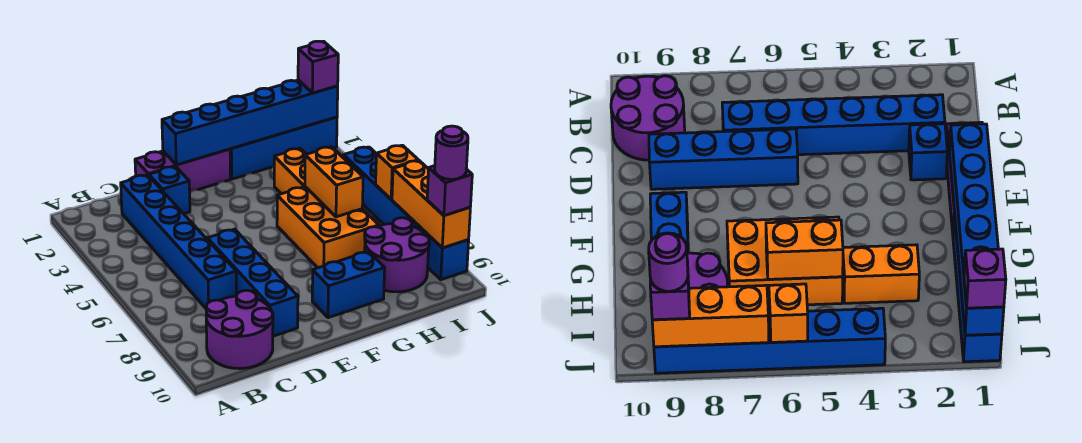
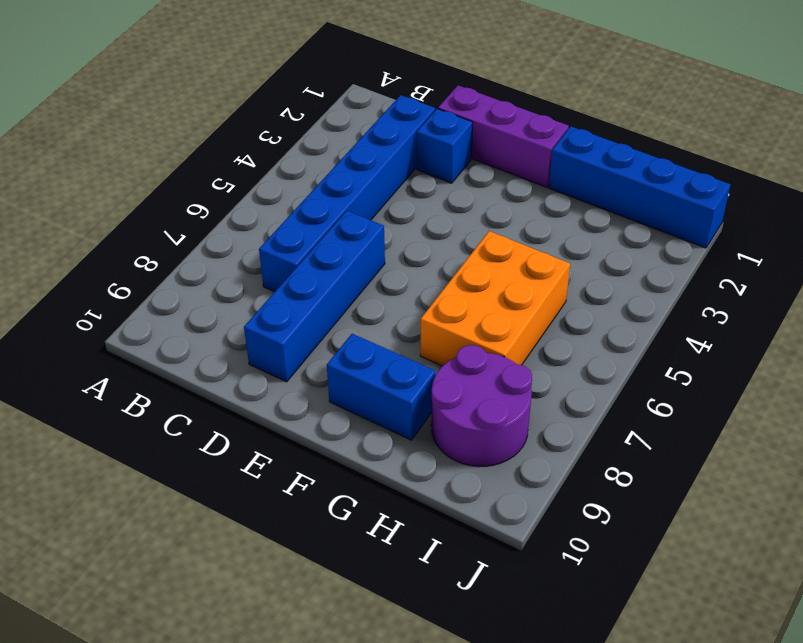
none -> purple 2x2 round brick [206,290,273,369]
none -> orange 1x2 brick [274,148,306,194]
none -> blue 1x6 brick [344,147,469,280]

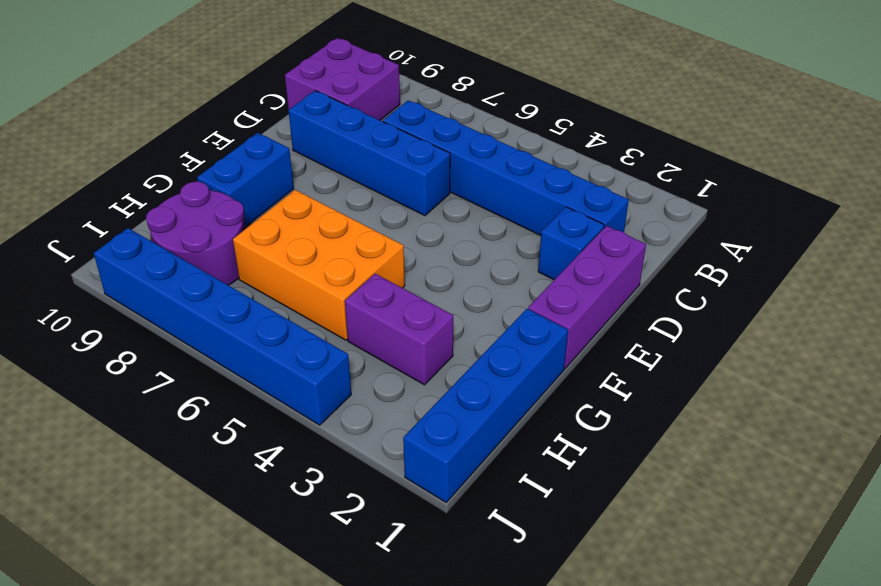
purple 2x2 brick [285,38,400,120] -> purple 2x2 round brick [206,290,273,369]
purple 1x2 brick [345,274,453,385] -> orange 1x2 brick [274,148,306,194]
none -> blue 1x6 brick [162,80,338,165]
none -> orange 1x2 brick [305,147,363,217]
none -> orange 1x1 brick [376,145,418,199]

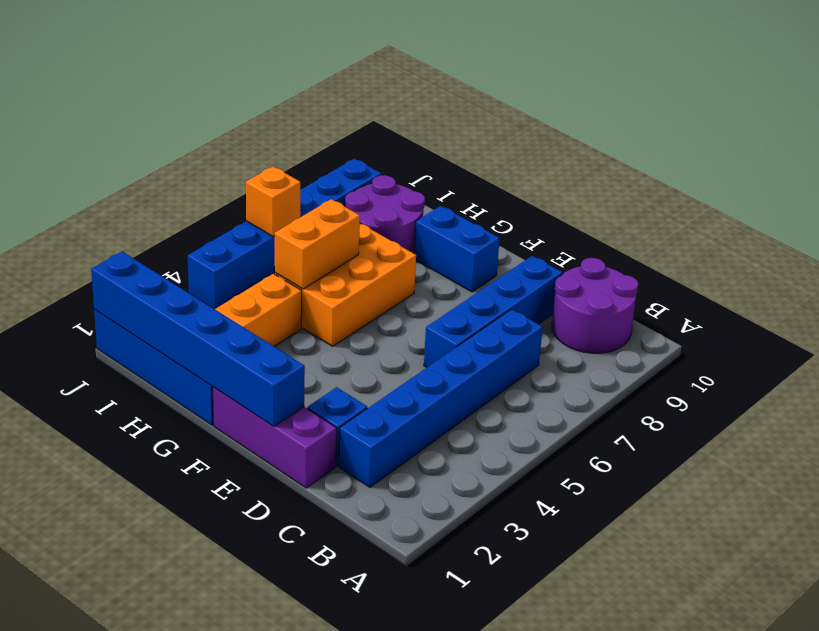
none -> orange 1x3 brick [392,161,470,248]
none -> purple 1x1 brick [298,41,338,93]
none -> purple 1x1 brick [427,166,472,216]

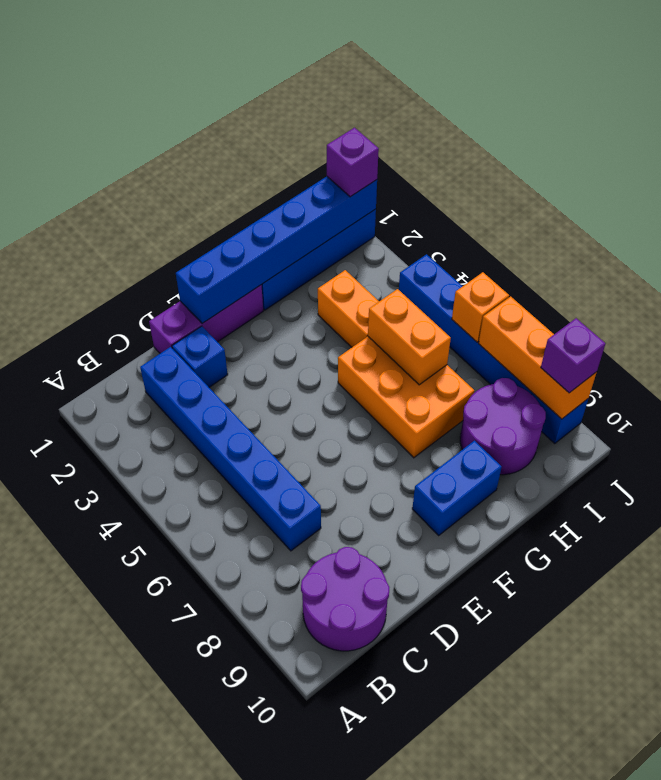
none -> blue 1x4 brick [207,229,298,336]
none -> purple 1x1 round brick [435,126,468,179]

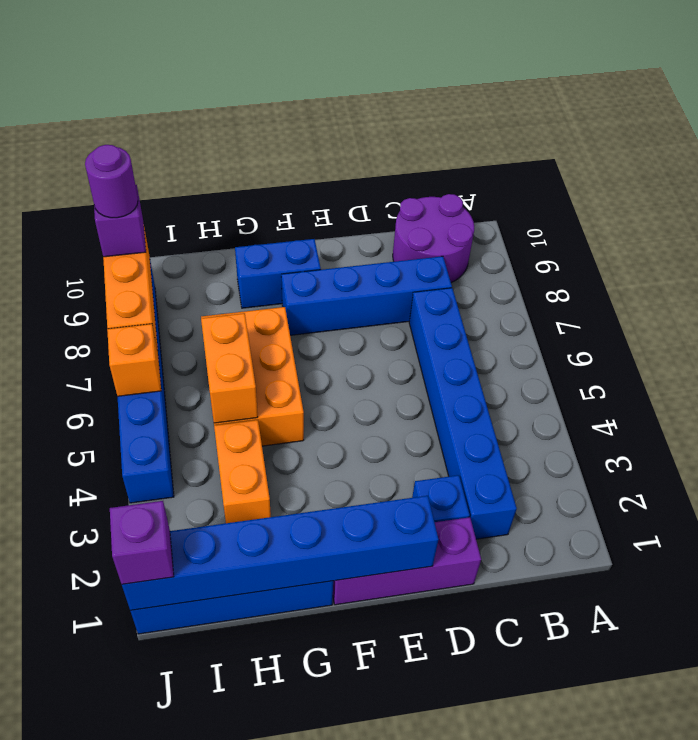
blue 1x4 brick [281,256,452,335] -> blue 1x4 brick turned to [207,229,298,336]
none -> purple 2x2 round brick [365,218,429,292]

